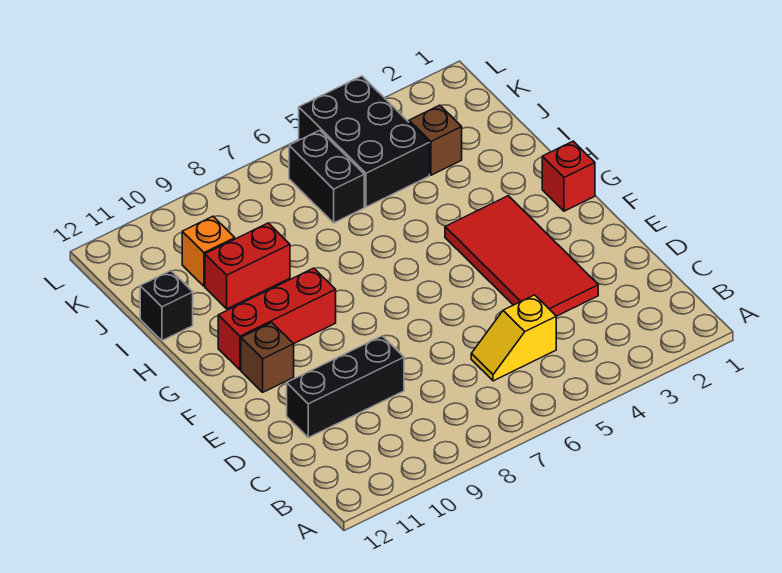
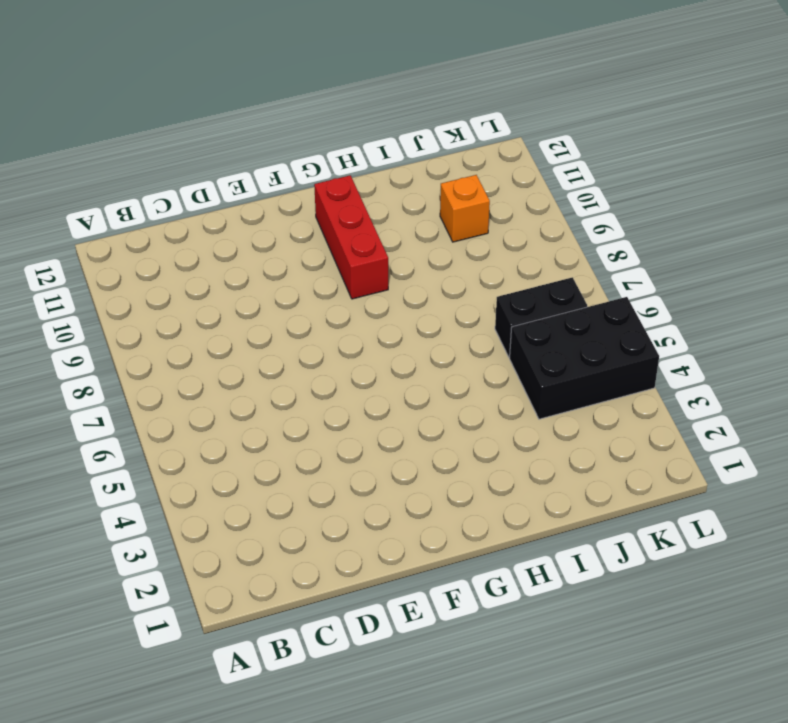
none -> yellow 1x2 slope [471,295,556,381]
none -> red 2x4 tile [445,196,598,316]
none -> black 1x3 brick [287,336,404,438]

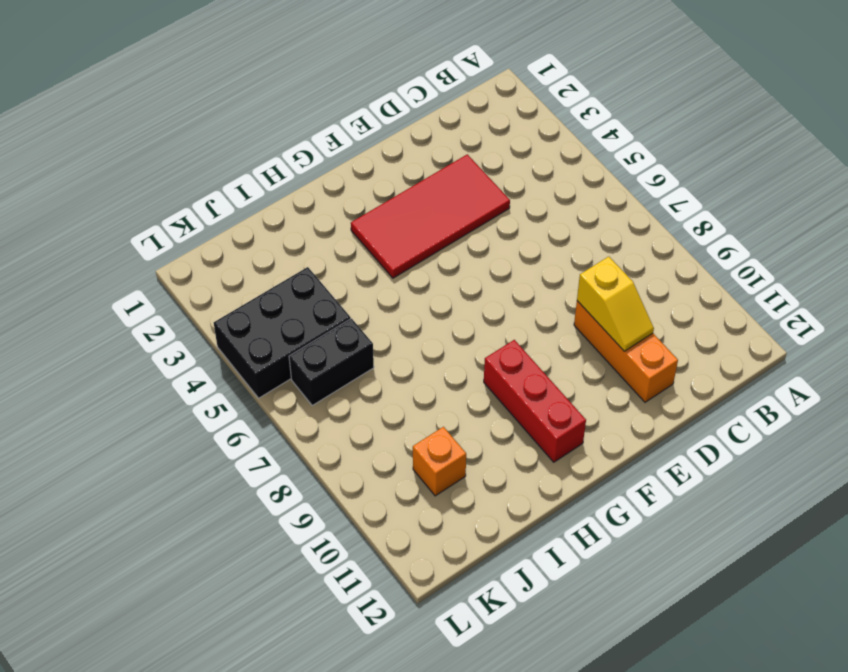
orange 1x3 brick [574,301,678,402] -> black 1x3 brick [287,336,404,438]
yellow 1x2 slope [577,257,654,351] -> yellow 1x2 slope moved to [471,295,556,381]
none -> brown 1x1 brick [241,322,294,392]
none -> red 1x1 brick [542,141,595,211]
none -> red 1x2 brick [205,223,290,309]

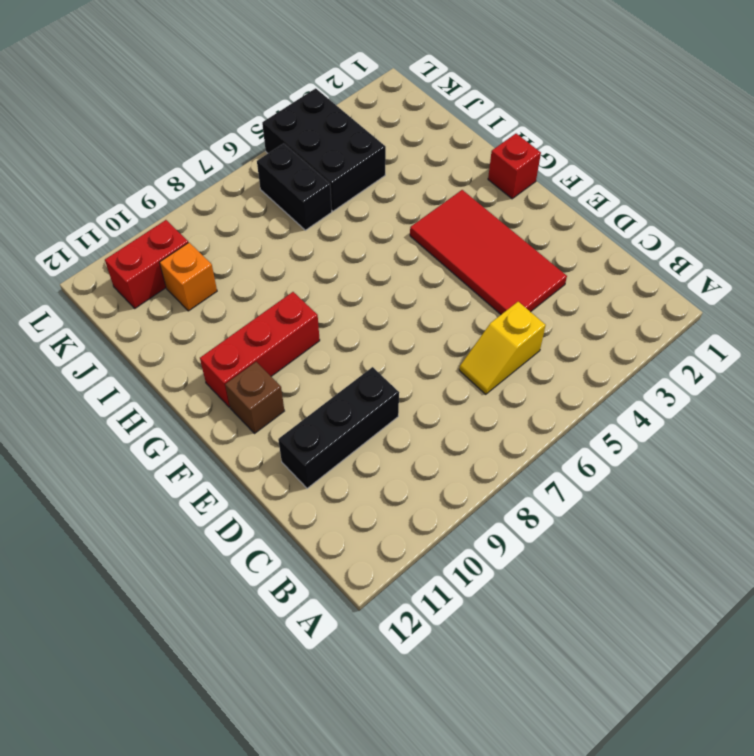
red 1x2 brick [105,220,188,308] -> red 1x2 brick moved to [205,223,290,309]
none -> black 1x1 brick [140,271,193,341]
none -> brown 1x1 brick [409,105,462,175]

